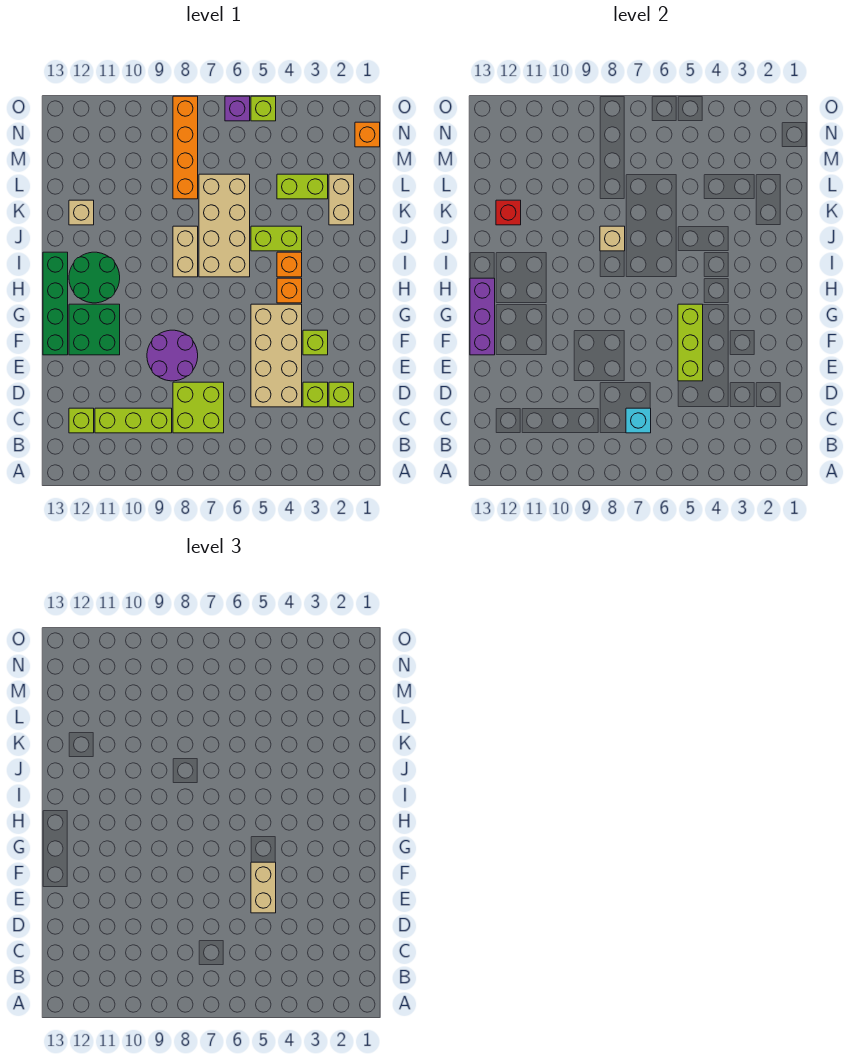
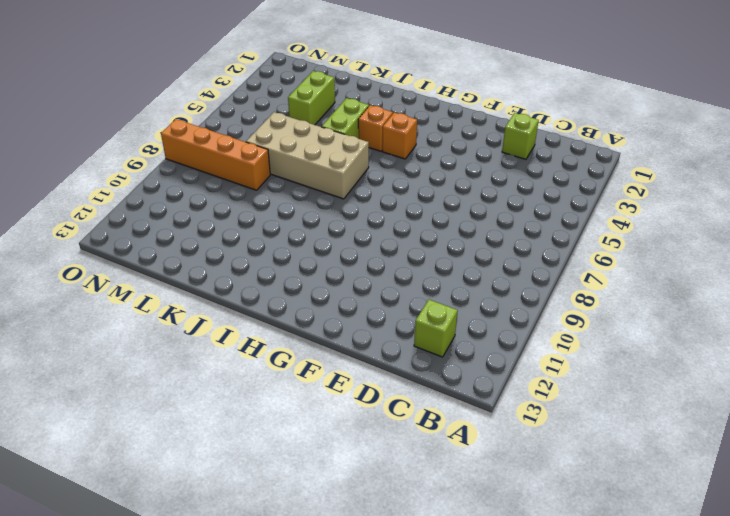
none -> lime 2x2 brick [173,382,224,433]
none -> lime 1x3 brick [95,408,172,433]
none -> lime 1x1 brick [303,382,328,407]

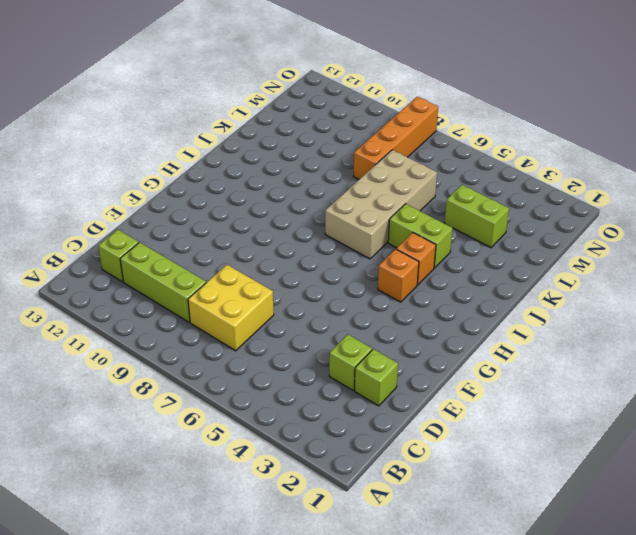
yellow 2x2 brick [188,265,274,351] -> lime 2x2 brick [173,382,224,433]
none -> tan 2x4 brick [251,304,302,407]
none -> purple 2x2 round brick [147,330,198,381]
none -> lime 1x1 brick [303,330,328,355]

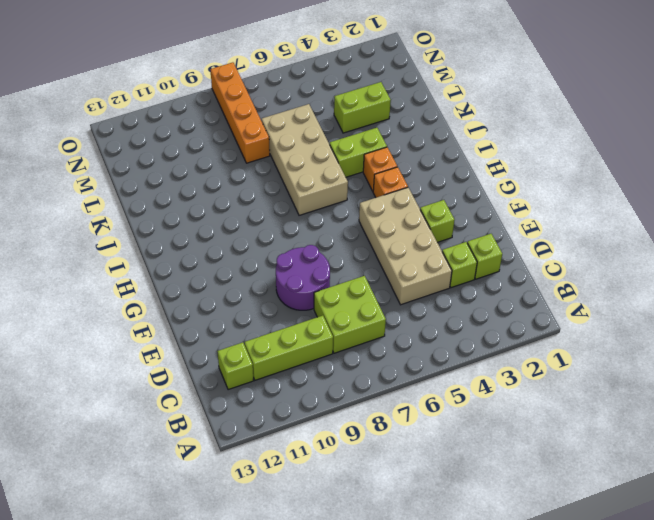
none -> green 2x2 brick [69,304,120,355]
none -> green 1x4 brick [43,252,68,355]
none -> green 2x2 round brick [69,252,120,303]

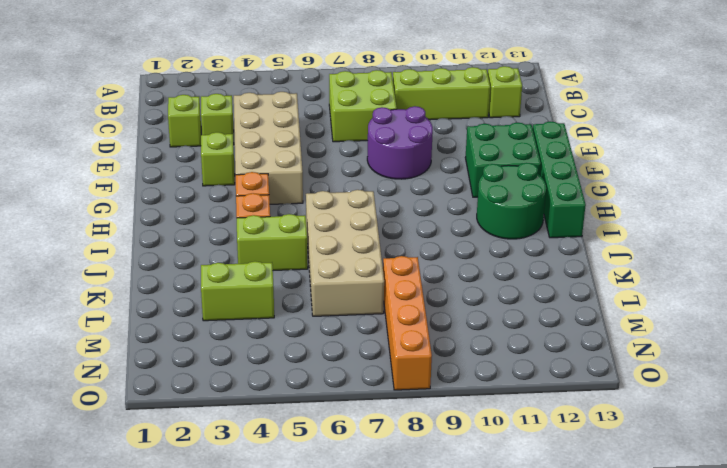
none -> tan 1x2 brick [173,226,198,277]
none -> tan 1x2 brick [329,174,354,225]
none -> tan 1x1 brick [69,200,94,225]

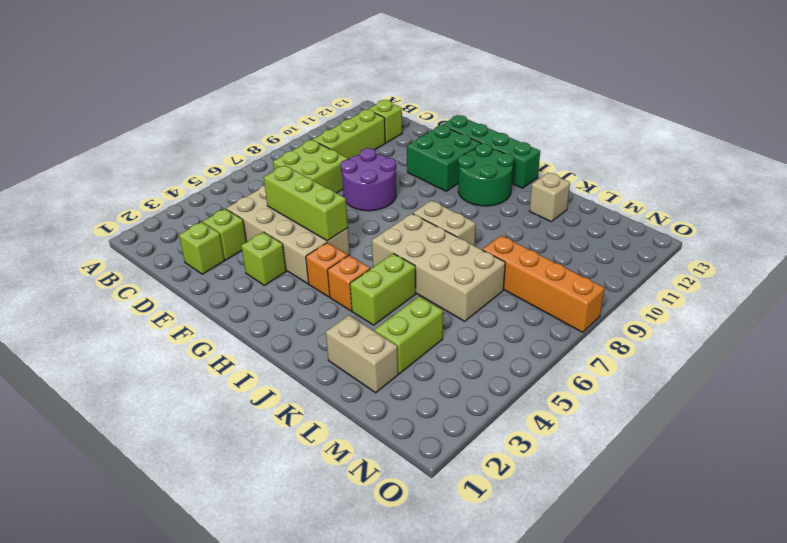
none -> orange 1x1 brick [355,122,380,147]
none -> lime 1x1 brick [251,96,276,121]
none -> purple 1x1 brick [225,96,250,121]

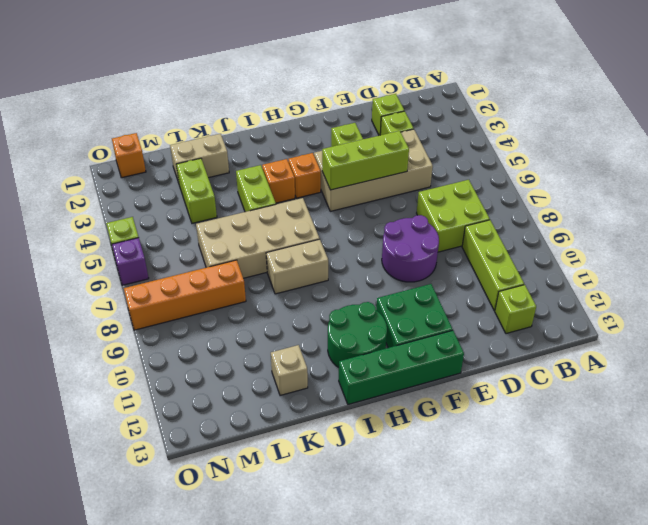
none -> cyan 1x1 brick [626,408,651,433]
none -> purple 1x3 brick [470,278,495,355]
none -> tan 1x1 brick [600,226,625,251]

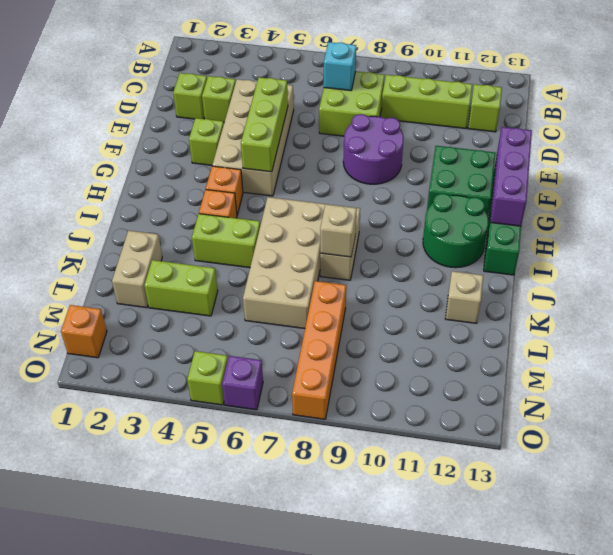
none -> red 1x1 brick [496,200,521,225]
none -> tan 1x2 brick [251,862,276,913]

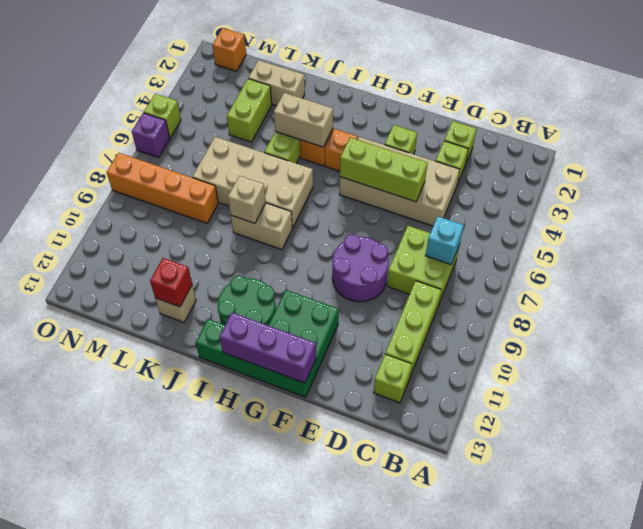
tan 1x2 brick [274,93,333,147] -> tan 1x2 brick moved to [251,862,276,913]

